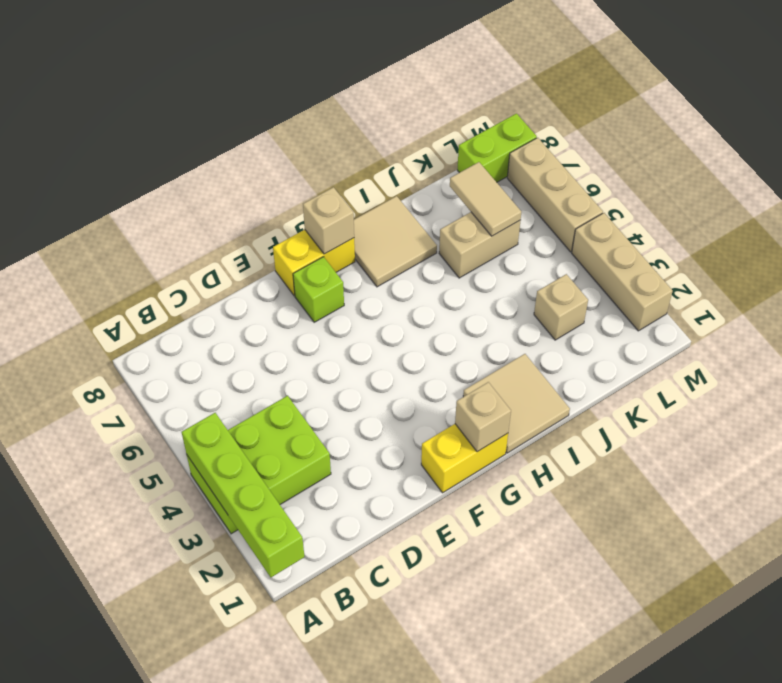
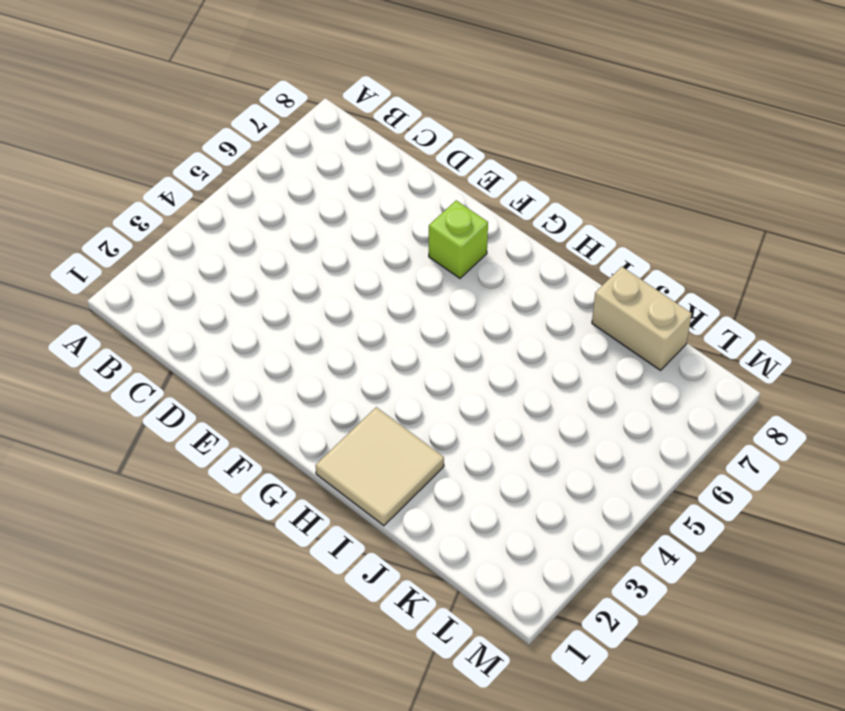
tan 1x2 brick [592,267,692,370] -> tan 1x2 brick moved to [439,212,521,278]
none -> lime 2x3 brick [187,396,331,534]
none -> yellow 1x2 brick [421,424,508,493]
none -> yellow 1x2 brick [273,230,355,296]

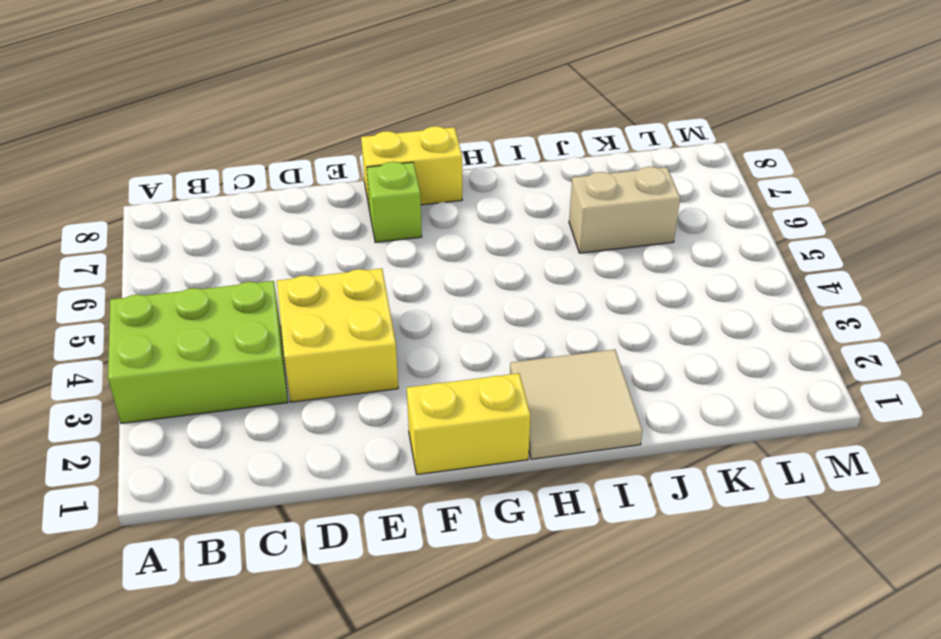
yellow 2x2 brick [277,268,398,402] -> none
none -> tan 2x2 tile [354,196,437,287]
none -> tan 1x1 brick [534,274,588,340]
none -> lime 1x2 brick [457,114,537,182]

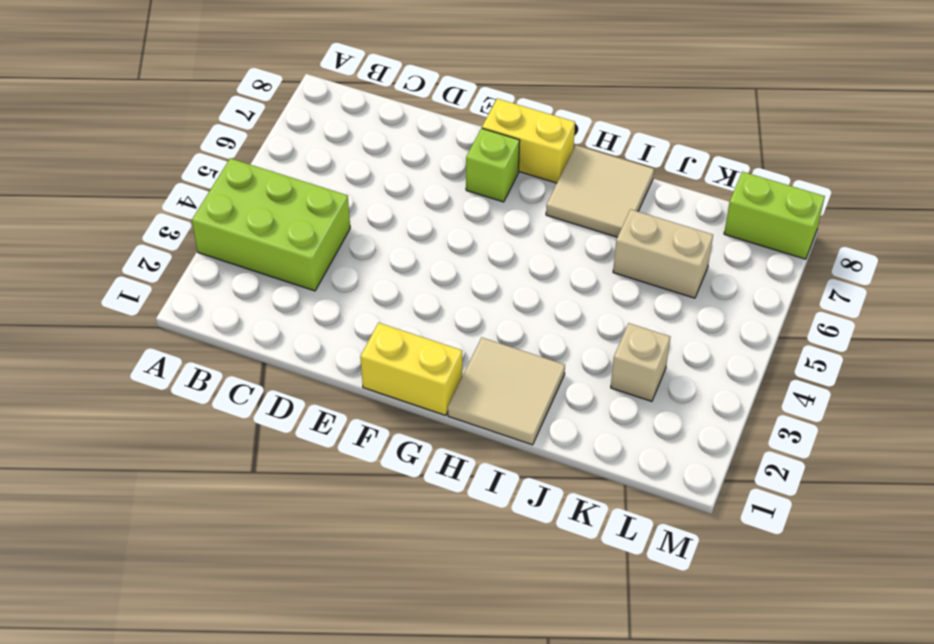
none -> tan 1x3 brick [572,213,673,331]
none -> tan 1x3 brick [507,138,603,252]
none -> lime 1x4 brick [182,413,304,577]

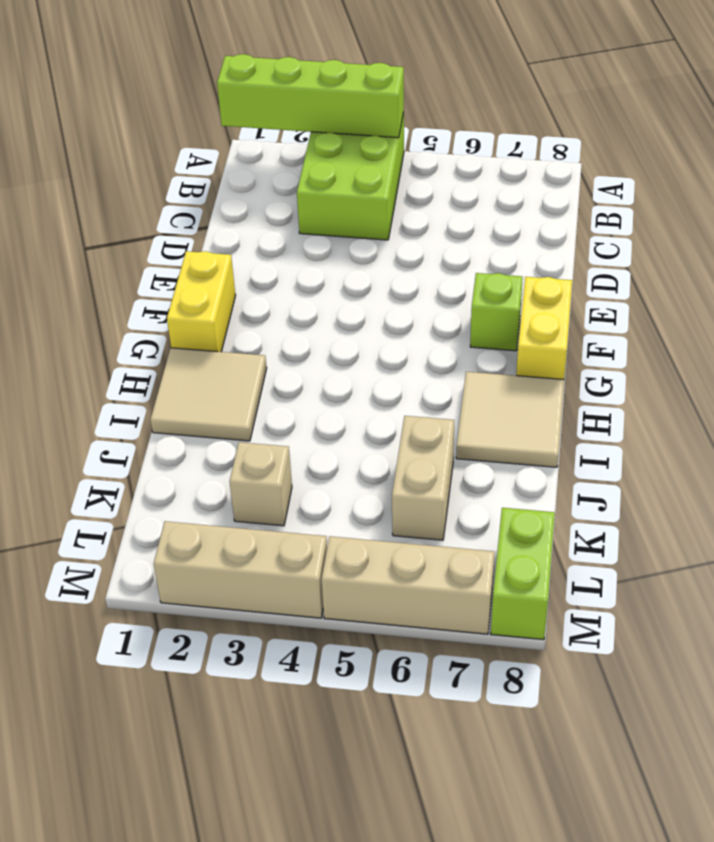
none -> tan 1x1 brick [455,382,511,452]
none -> tan 1x1 brick [303,187,354,254]
none -> tan 1x2 tile [450,162,521,236]

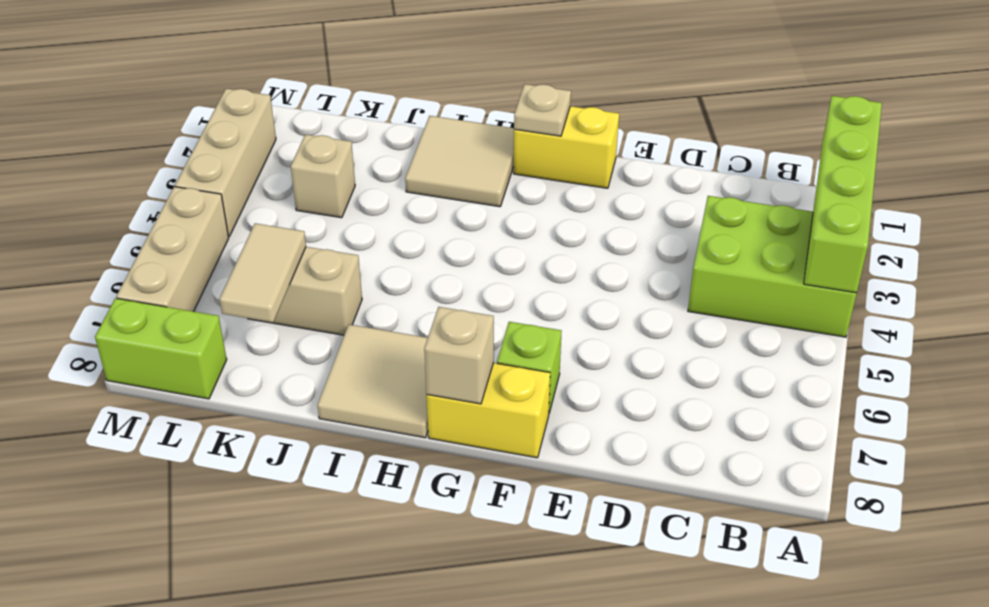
tan 1x1 plate [514,84,571,136] -> tan 1x1 brick [455,382,511,452]

